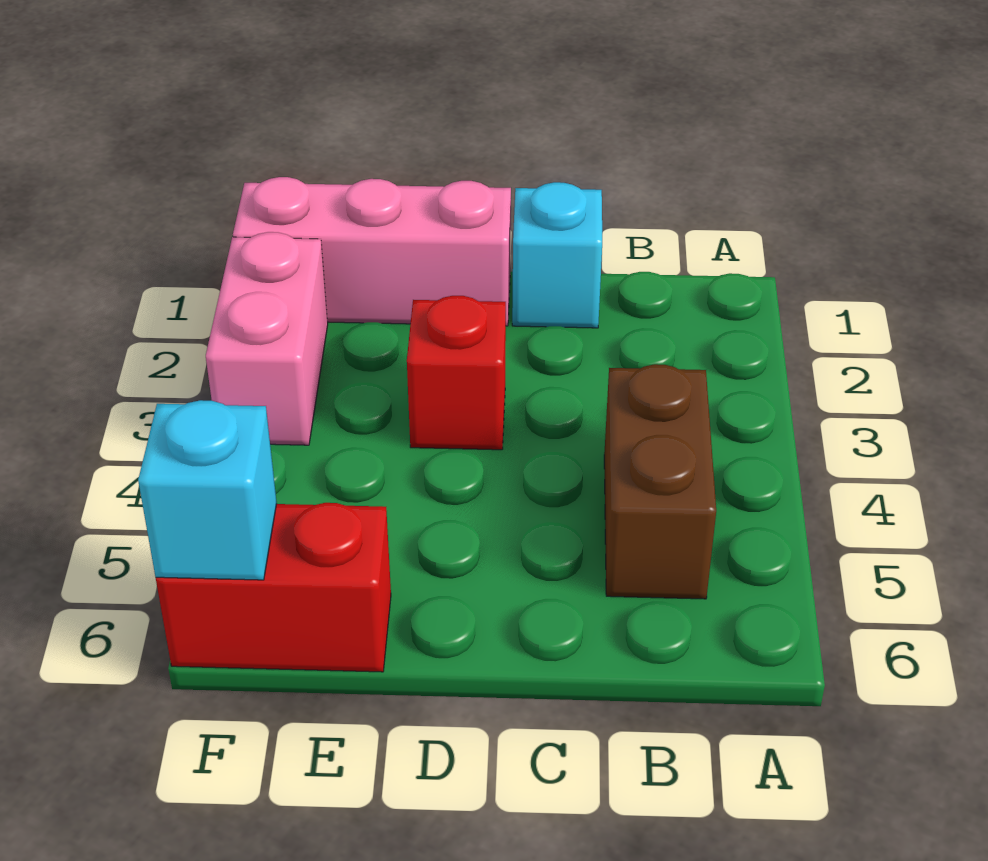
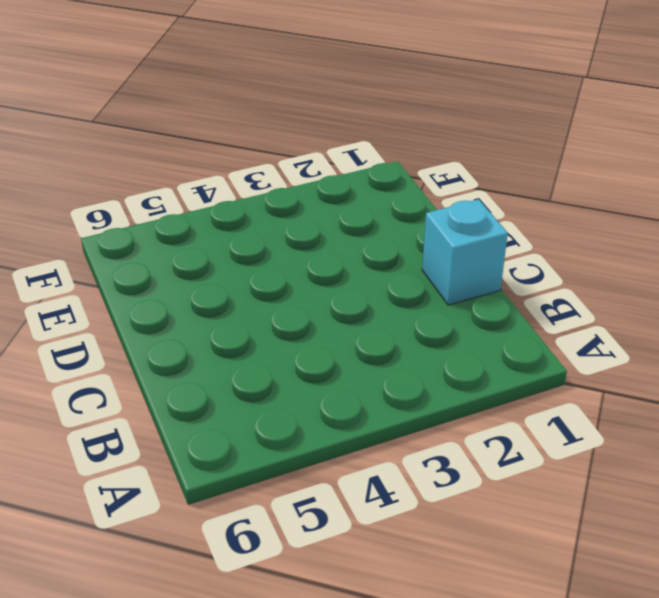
none -> brown 1x2 brick [604,364,716,599]
none -> pink 1x3 brick [233,177,511,326]

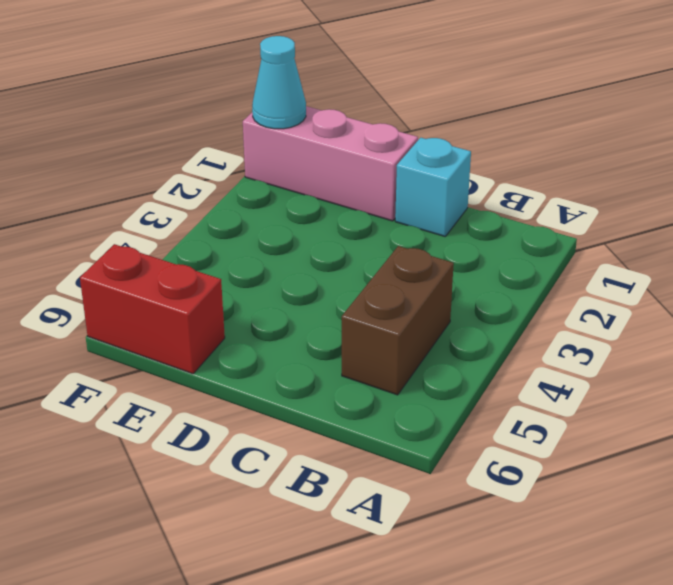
cyan 1x1 cone [252,36,306,129] -> none
none -> red 1x1 brick [407,296,506,450]
none -> pink 1x2 brick [206,232,328,445]

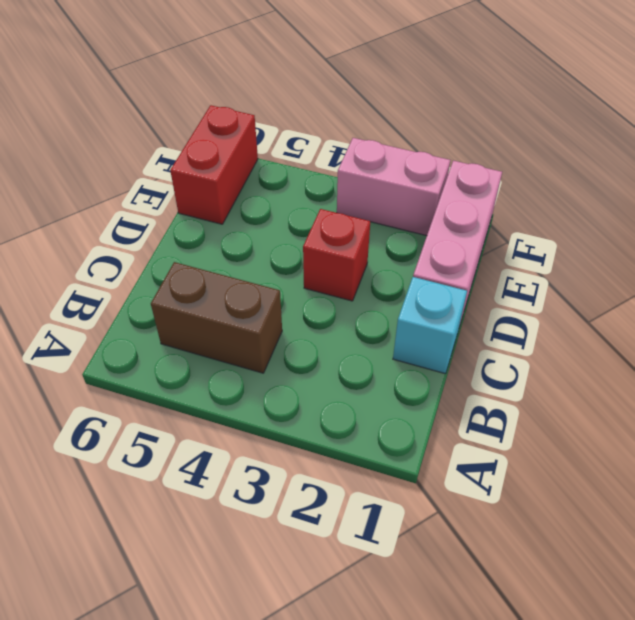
none -> cyan 1x1 brick [138,400,277,580]

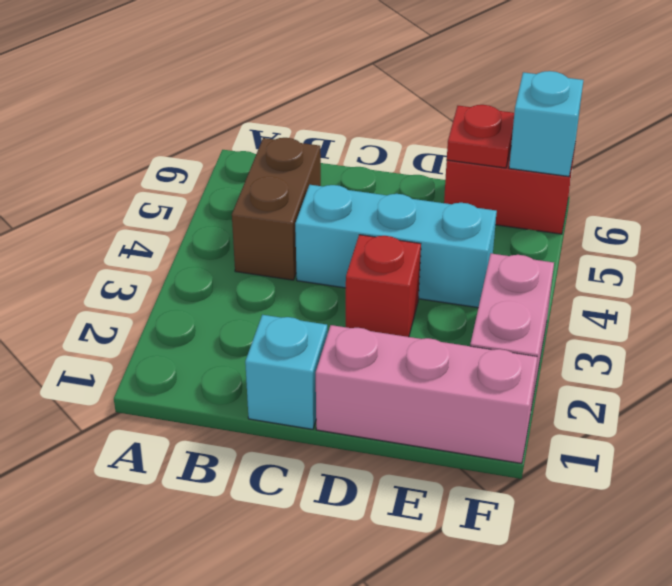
cyan 1x3 brick [295,185,497,308] -> none
red 1x1 plate [447,105,514,168] -> none

